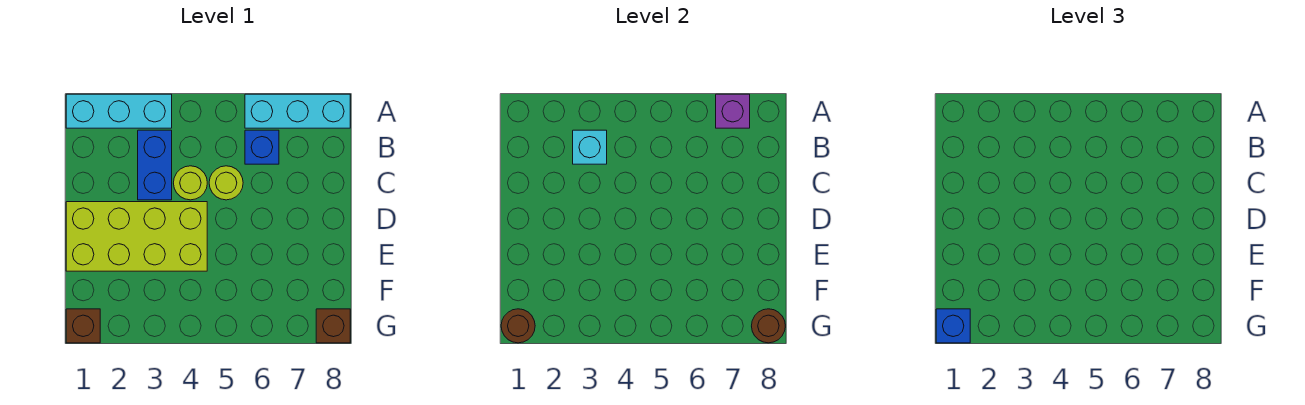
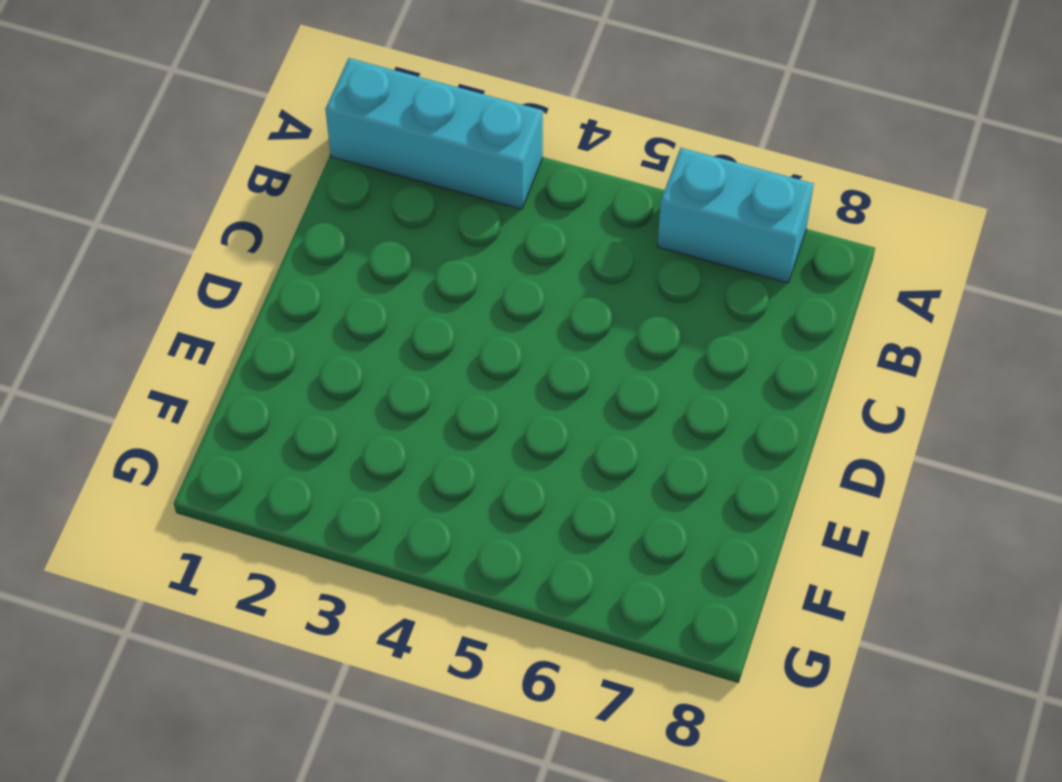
cyan 1x2 brick [657,148,814,283] -> cyan 1x3 brick [245,94,350,128]
none -> blue 1x2 brick [138,130,172,200]
none -> blue 1x1 brick [245,130,279,164]
none -> lime 1x1 round brick [174,166,207,200]

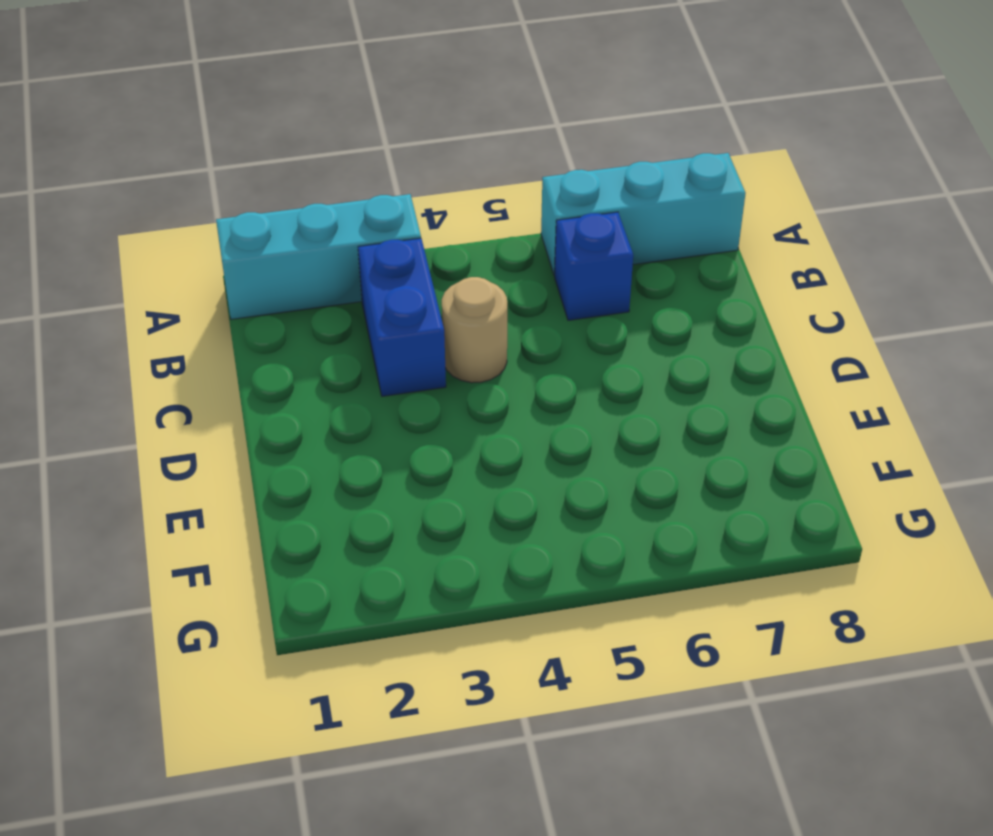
tan 1x1 round brick [442,277,507,383] -> lime 1x1 round brick [174,166,207,200]
none -> lime 1x1 round brick [209,166,243,200]
none -> lime 2x4 brick [66,202,207,271]
none -> brown 1x1 brick [66,309,100,343]

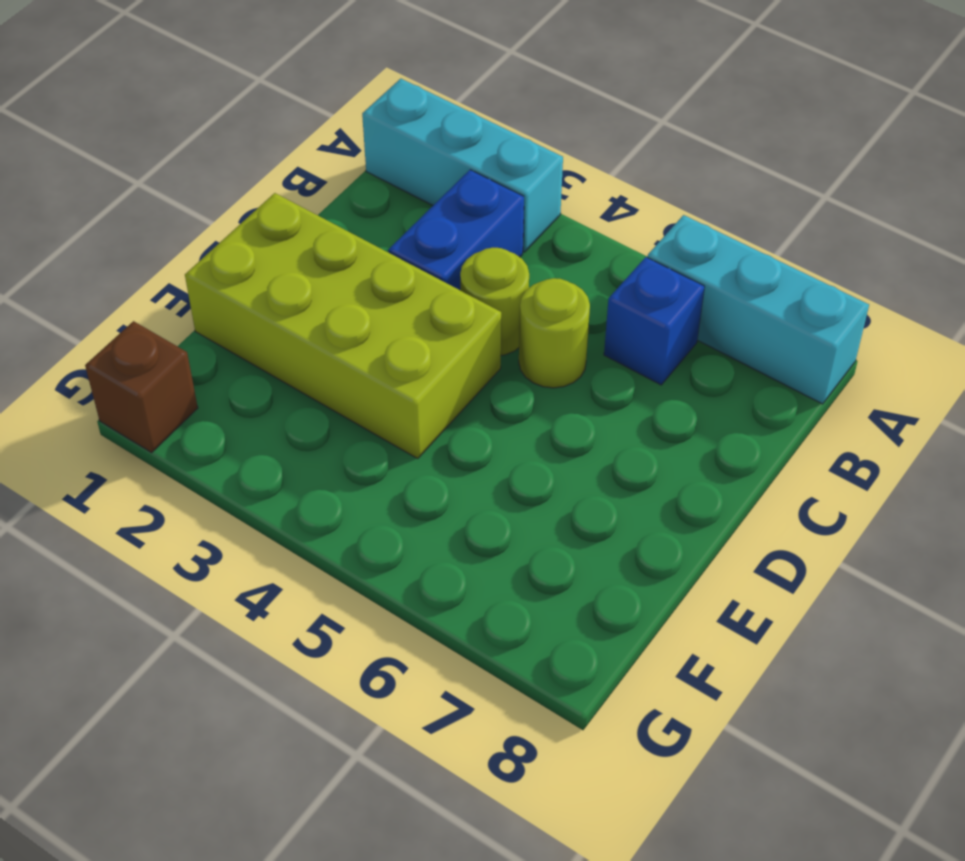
none -> brown 1x1 brick [316,309,350,343]
none -> purple 1x1 brick [716,94,750,128]
none -> cyan 1x1 brick [573,130,607,164]

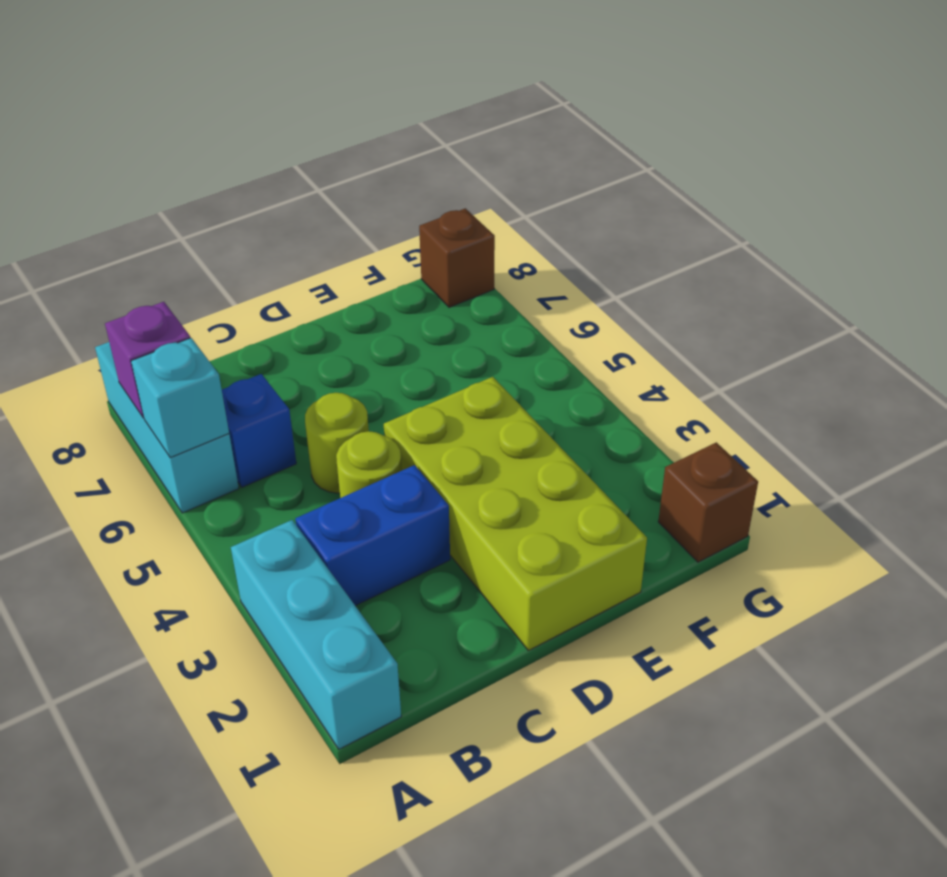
cyan 1x1 brick [131,338,229,458] -> cyan 1x1 brick moved to [573,130,607,164]
none -> brown 1x1 round brick [501,309,535,343]
none -> brown 1x1 round brick [752,309,785,343]
none -> blue 1x1 brick [936,309,970,343]

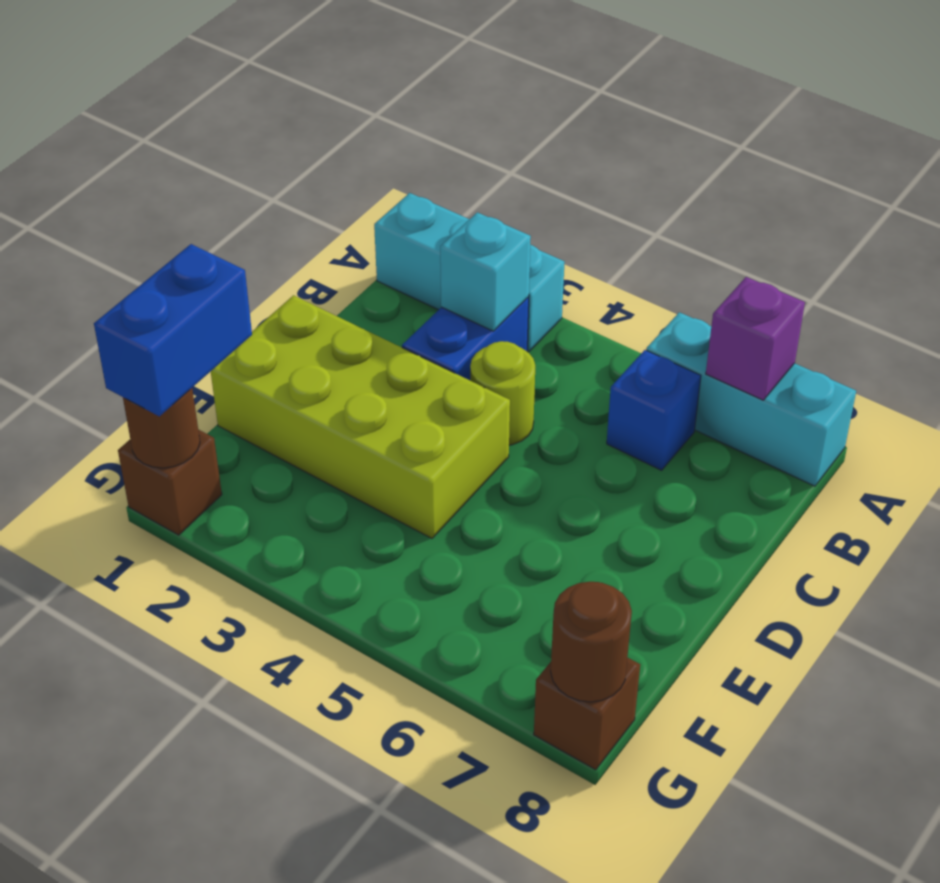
blue 1x2 brick [94,244,252,416] -> blue 1x1 brick [936,309,970,343]
none -> lime 1x1 round brick [209,166,243,200]

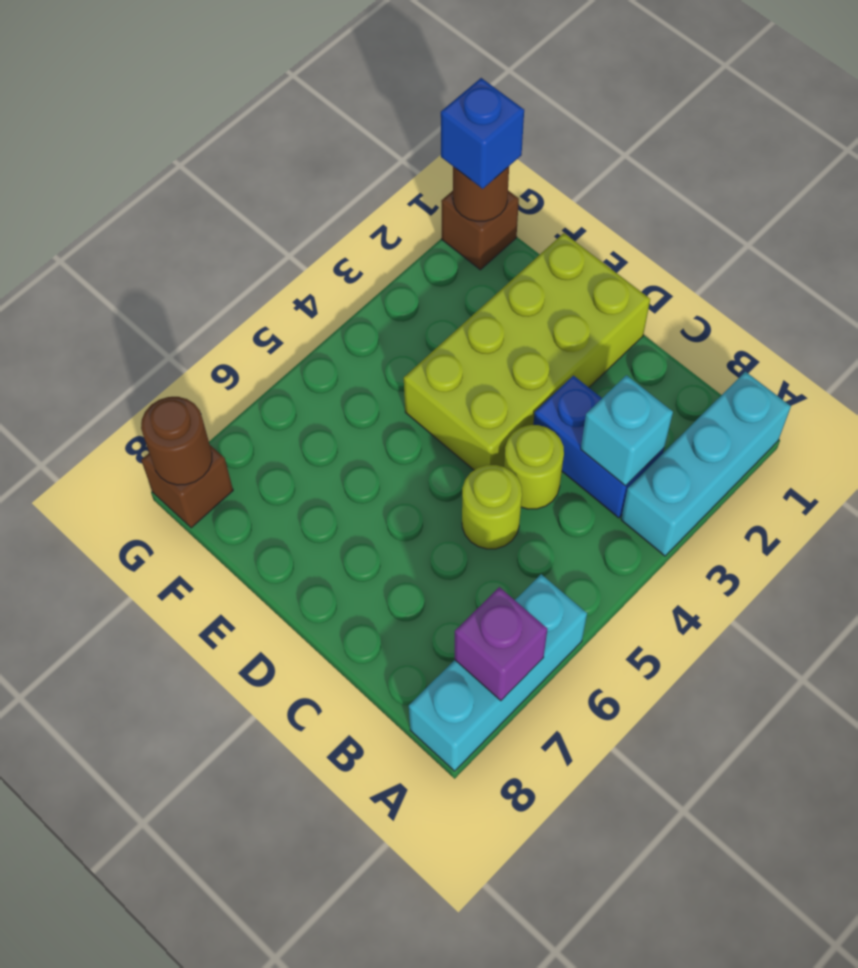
none -> blue 1x1 brick [245,130,279,164]

